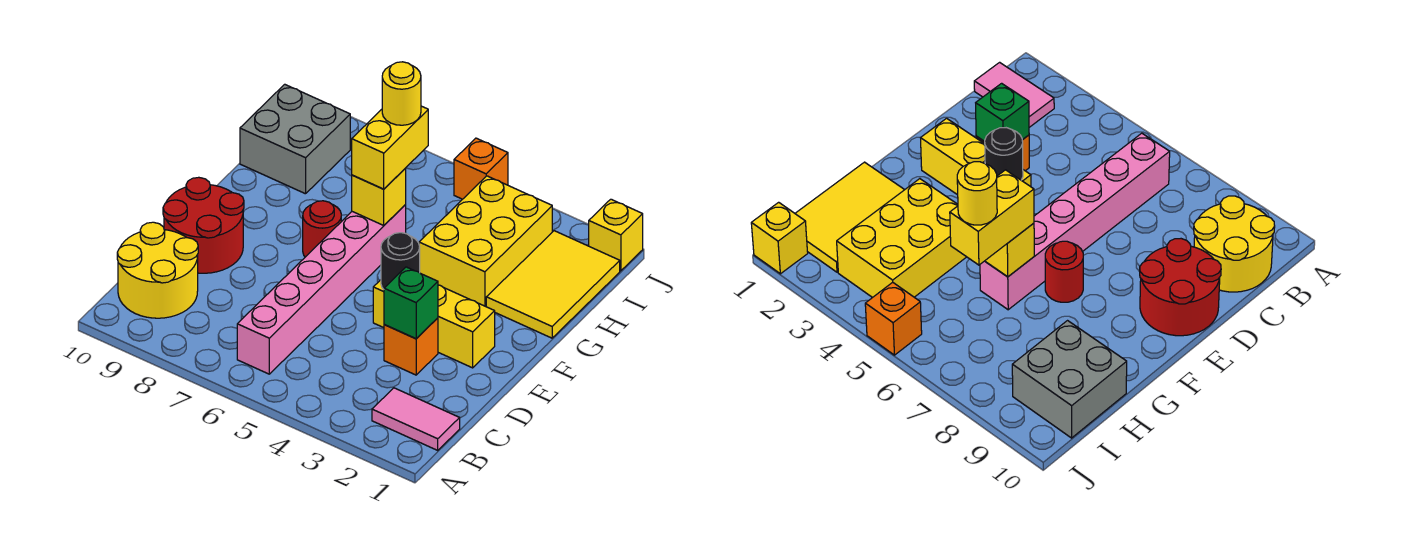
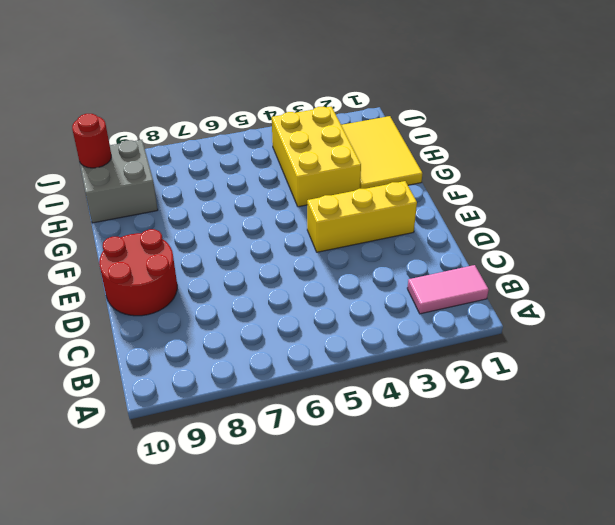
red 1x1 round brick [72,114,111,168] -> red 1x1 round brick moved to [303,201,341,257]
none -> pink 1x6 brick [237,205,406,374]
none -> yellow 2x2 round brick [117,222,198,318]
none -> orange 1x1 brick [384,318,438,375]

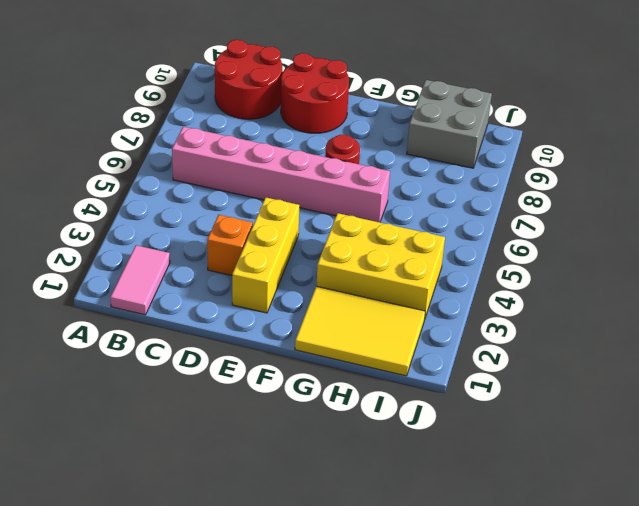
red 2x2 round brick [215,40,282,119] -> yellow 2x2 round brick [117,222,198,318]
none -> yellow 1x1 brick [589,199,643,271]
none -> orange 1x1 brick [454,138,508,199]
none -> green 1x1 brick [384,267,438,339]

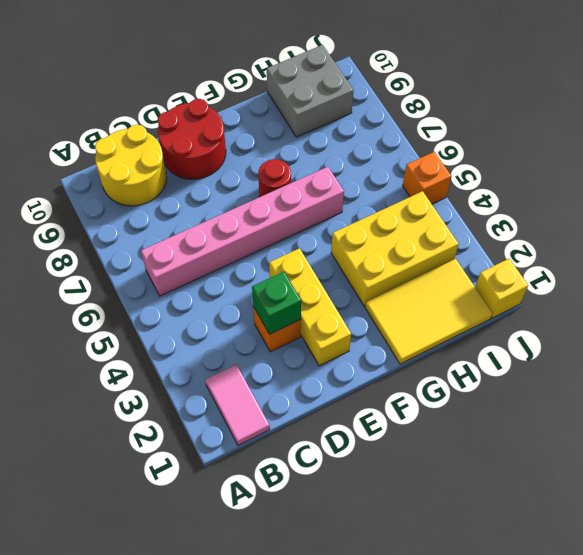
none -> black 1x1 round brick [381,233,420,289]
none -> yellow 1x1 brick [352,169,406,225]
none -> yellow 1x2 brick [352,106,428,189]

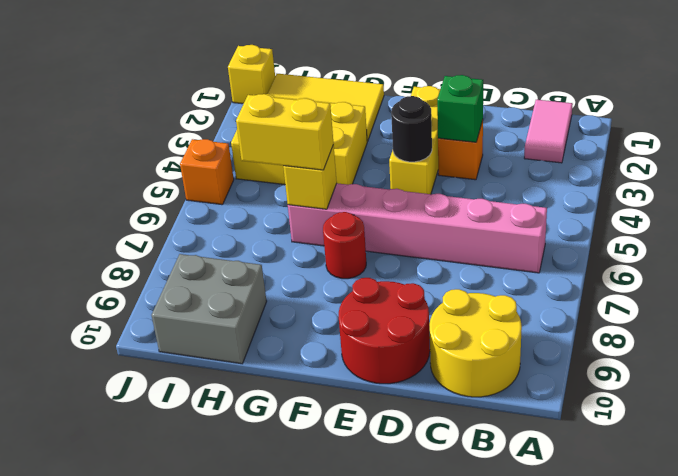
none -> yellow 1x1 round brick [382,62,421,125]

